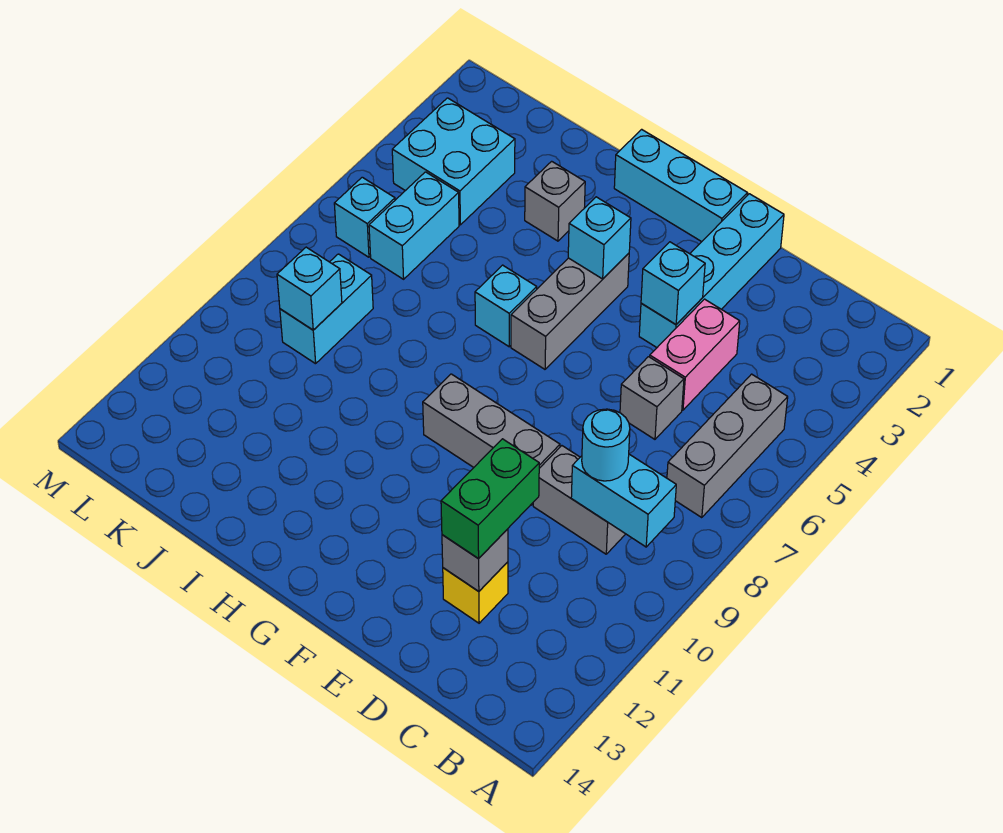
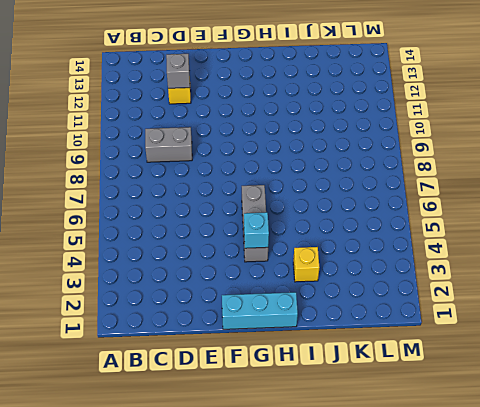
yellow 1x1 brick [293,247,319,282] -> grey 1x1 brick [525,161,585,241]
none -> grey 1x3 brick [667,374,788,518]
none -> pink 1x2 brick [650,299,740,410]
none -> grey 1x1 brick [620,357,684,439]

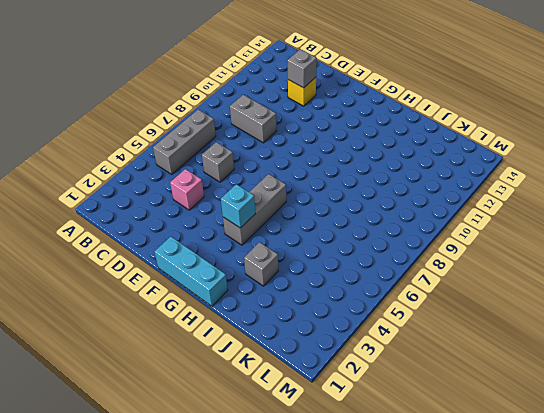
pink 1x1 brick [170,169,204,210] -> pink 1x2 brick [650,299,740,410]
none -> cyan 1x4 brick [639,194,784,347]
none -> grey 1x3 brick [423,374,560,505]
none -> cyan 1x1 brick [475,265,537,347]

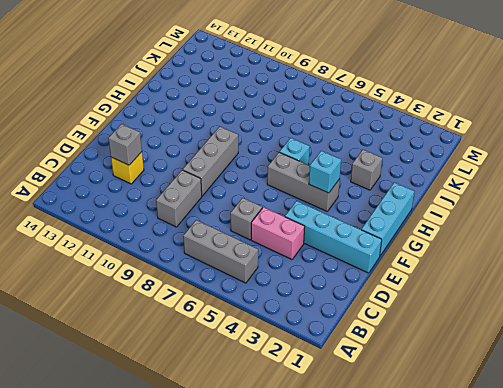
none -> cyan 2x2 brick [392,98,515,225]
none -> cyan 1x2 brick [369,172,459,279]
none -> cyan 1x2 brick [280,254,373,364]

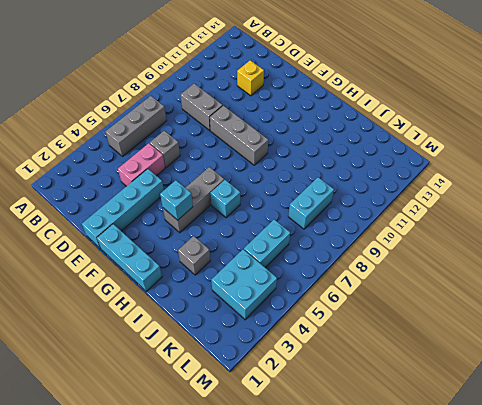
none -> cyan 1x1 brick [334,177,395,257]
none -> cyan 1x2 brick [571,454,676,547]
none -> grey 1x1 brick [442,529,508,591]

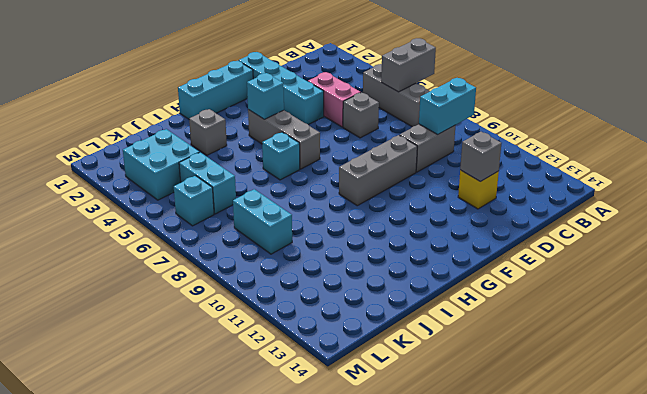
grey 1x2 brick [381,38,436,92] -> none
none -> cyan 1x1 brick [641,242,705,324]
none -> cyan 1x1 brick [277,247,342,330]
none -> cyan 1x1 round brick [582,409,630,481]

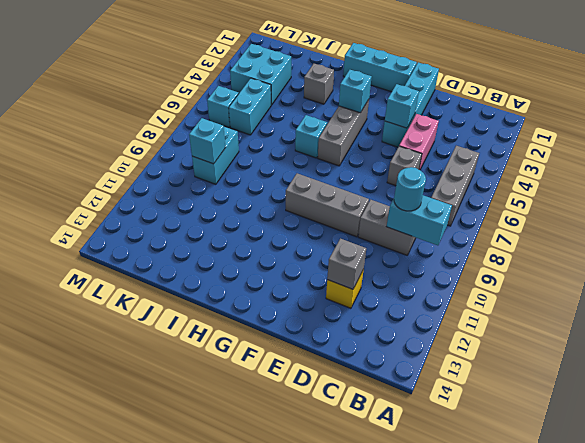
none -> green 1x2 brick [441,439,539,559]

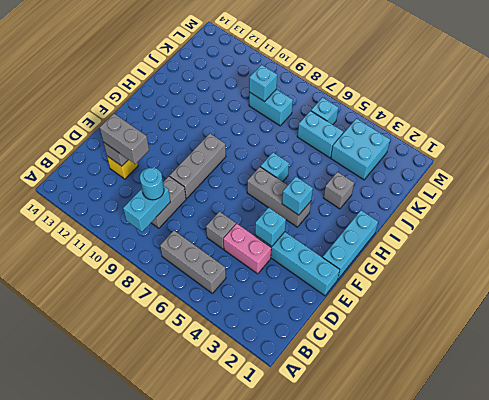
grey 1x2 brick [100,114,149,164] -> green 1x2 brick [441,439,539,559]

